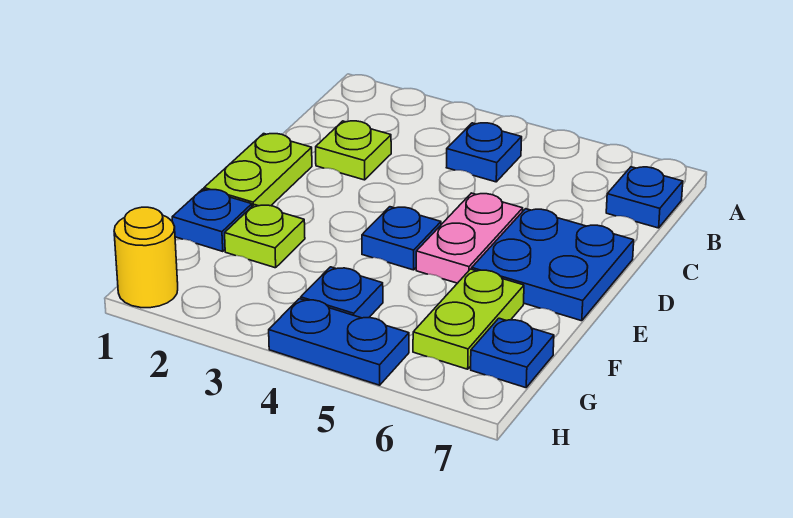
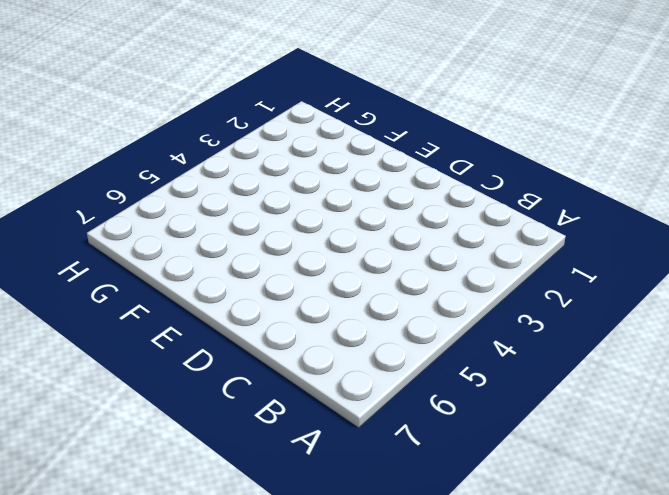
none -> blue 1x1 plate [446,123,522,182]
none -> blue 1x1 plate [606,167,683,228]
none -> lime 1x1 plate [316,121,391,180]

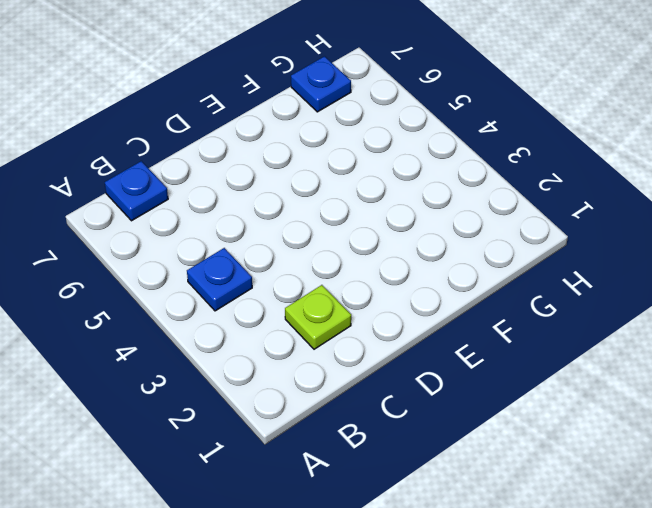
none -> lime 1x2 plate [204,134,312,206]
none -> pink 1x2 plate [416,193,523,283]
none -> blue 2x2 plate [472,209,634,321]

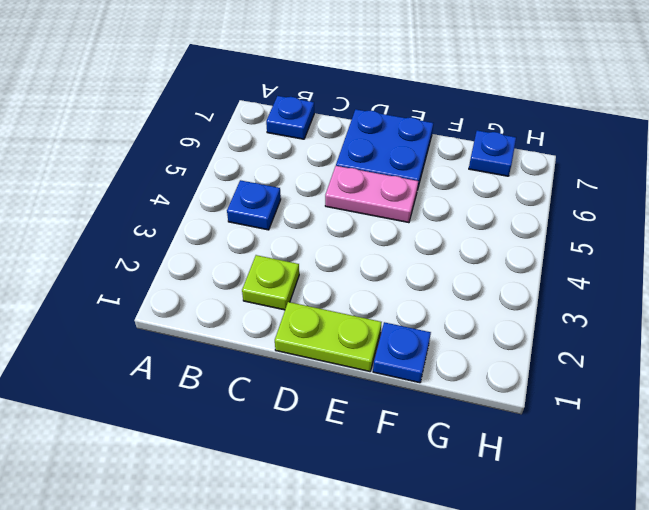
none -> blue 1x1 plate [362,207,441,270]
none -> lime 1x1 plate [225,205,305,268]
none -> lime 1x2 plate [413,269,524,369]

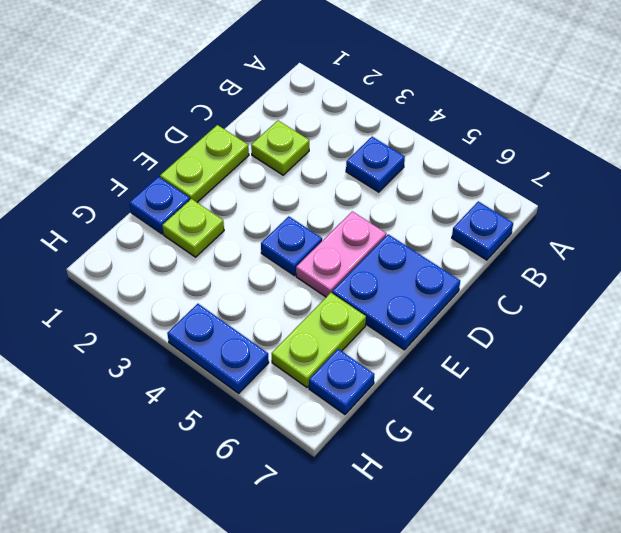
none -> blue 1x1 plate [301,267,383,318]
none -> yellow 1x1 round brick [114,207,178,308]

